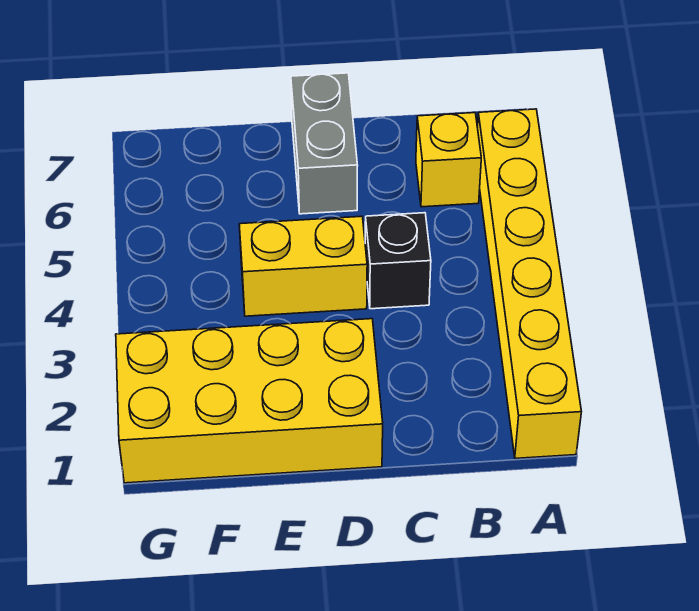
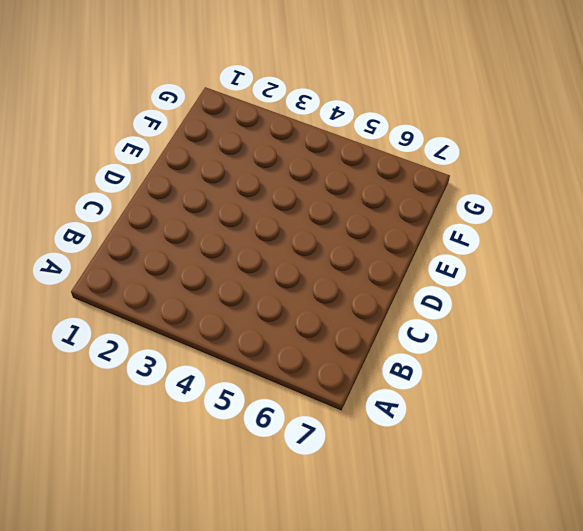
none -> yellow 1x6 brick [478,109,581,458]
none -> yellow 1x1 brick [416,113,481,207]

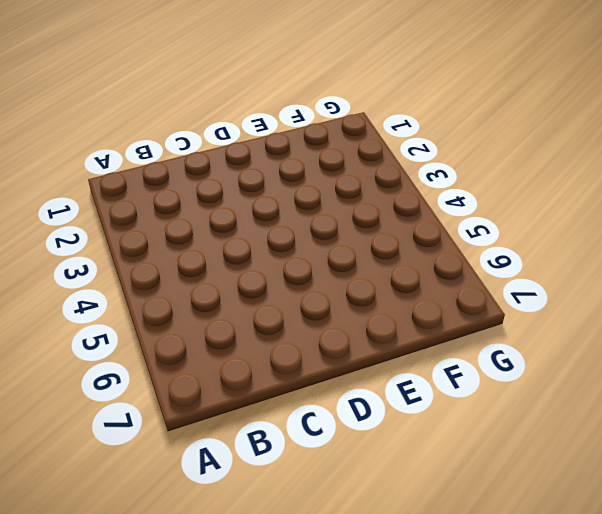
none -> yellow 1x6 brick [478,109,581,458]
none -> yellow 1x1 brick [416,113,481,207]

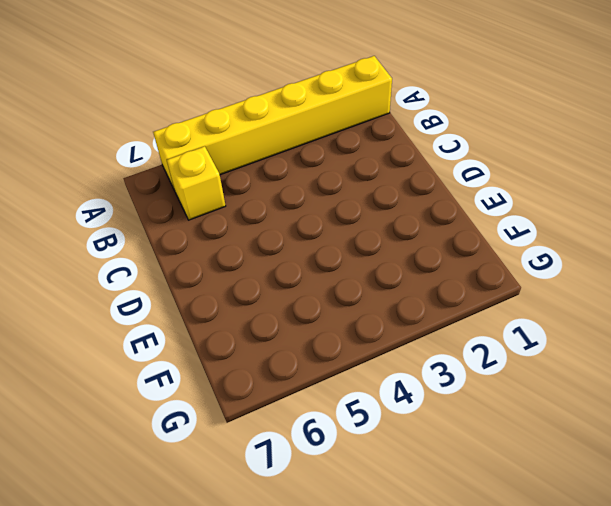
none -> black 1x1 brick [365,213,431,309]
none -> yellow 2x4 brick [116,319,383,483]

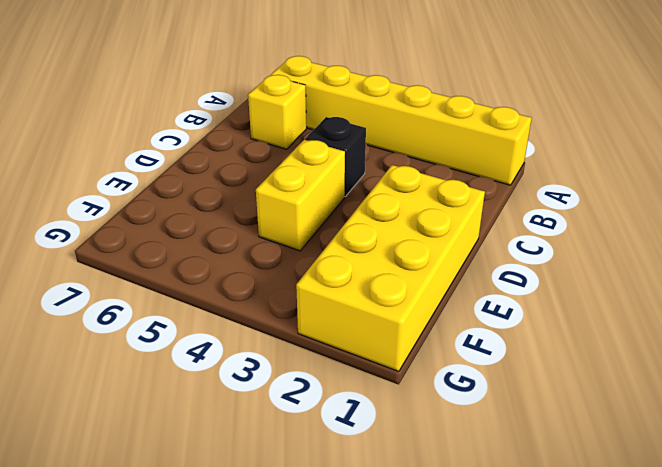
none -> grey 1x2 brick [291,73,358,214]

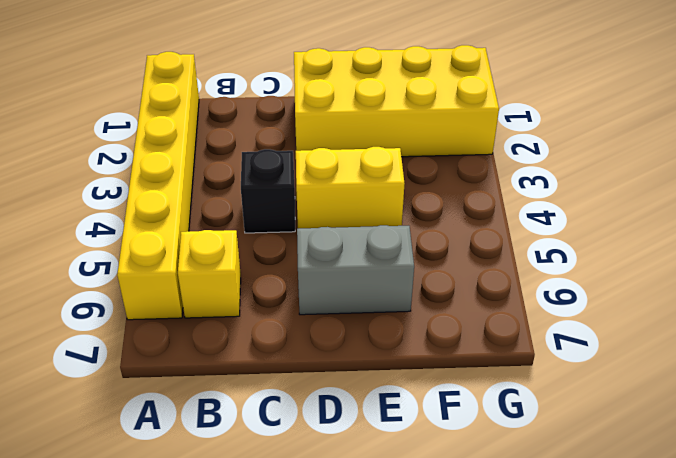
grey 1x2 brick [297,225,414,315] -> grey 1x2 brick turned to [291,73,358,214]

